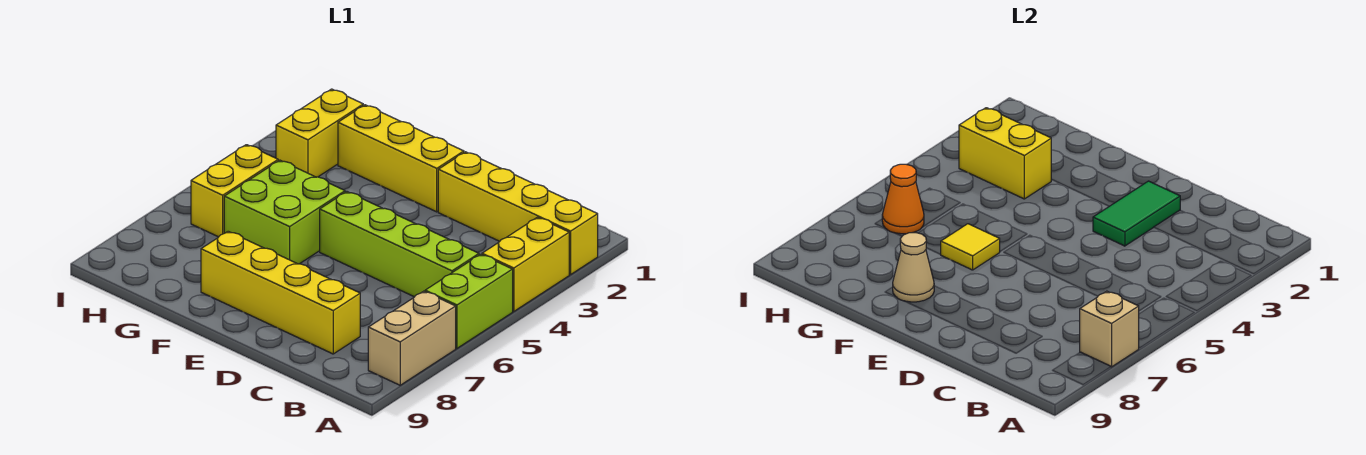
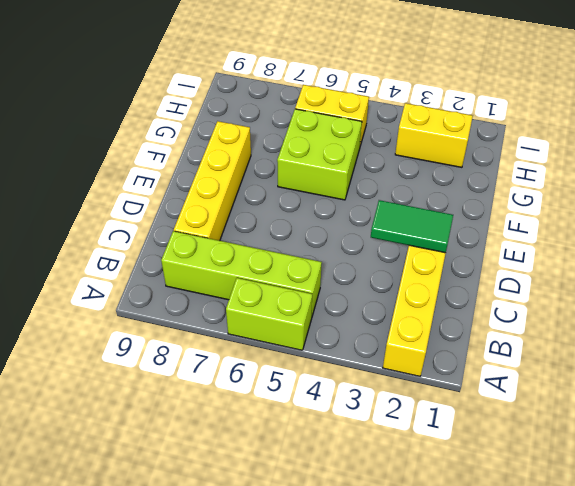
lime 1x4 brick [161,231,322,316] -> lime 1x4 brick turned to [320,192,479,297]
none -> yellow 1x2 brick [482,217,569,312]
none -> tan 1x2 brick [368,291,456,385]
none -> yellow 1x3 brick [338,105,464,212]

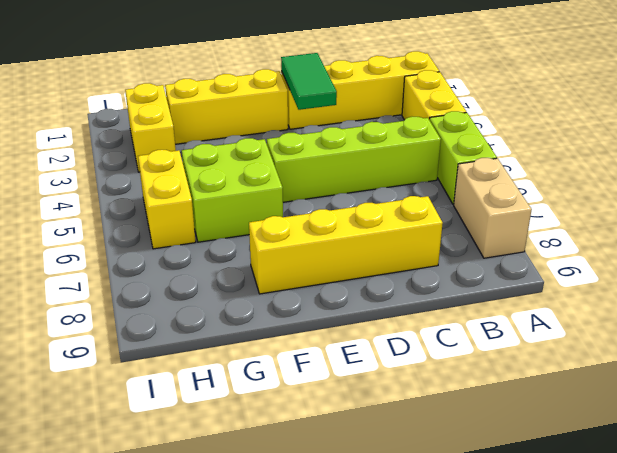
none -> tan 1x1 brick [1080,291,1139,367]
none -> yellow 1x1 tile [941,224,1000,270]
none -> tan 1x1 cone [893,233,934,302]

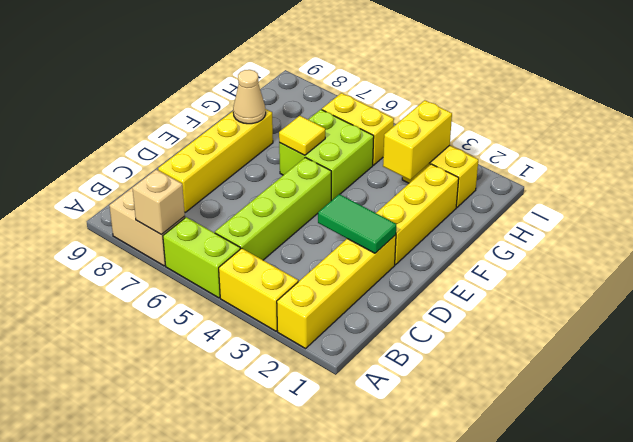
none -> orange 1x1 cone [882,164,924,234]

